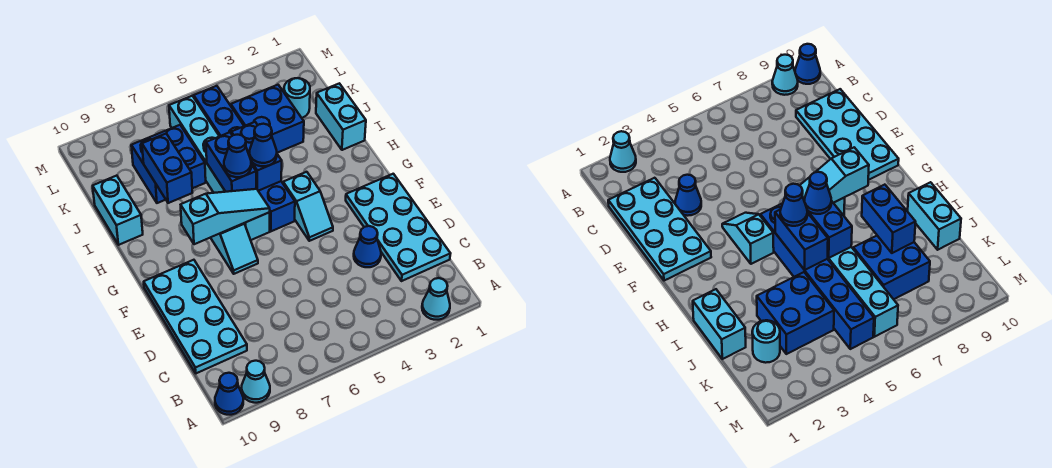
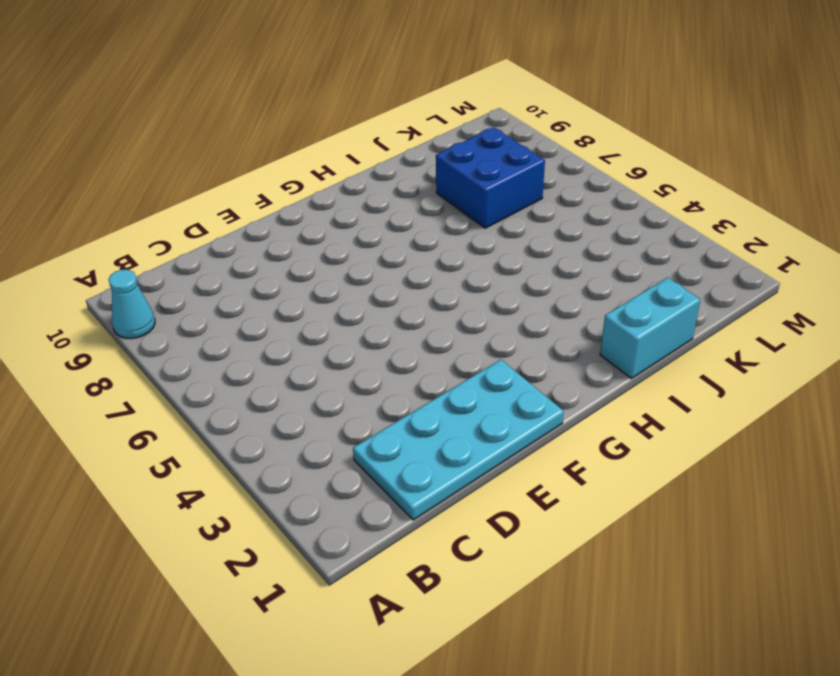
none -> cyan 1x1 cone [422,278,450,320]
none -> blue 1x1 cone [215,373,243,415]
none -> cyan 2x4 plate [144,260,247,373]

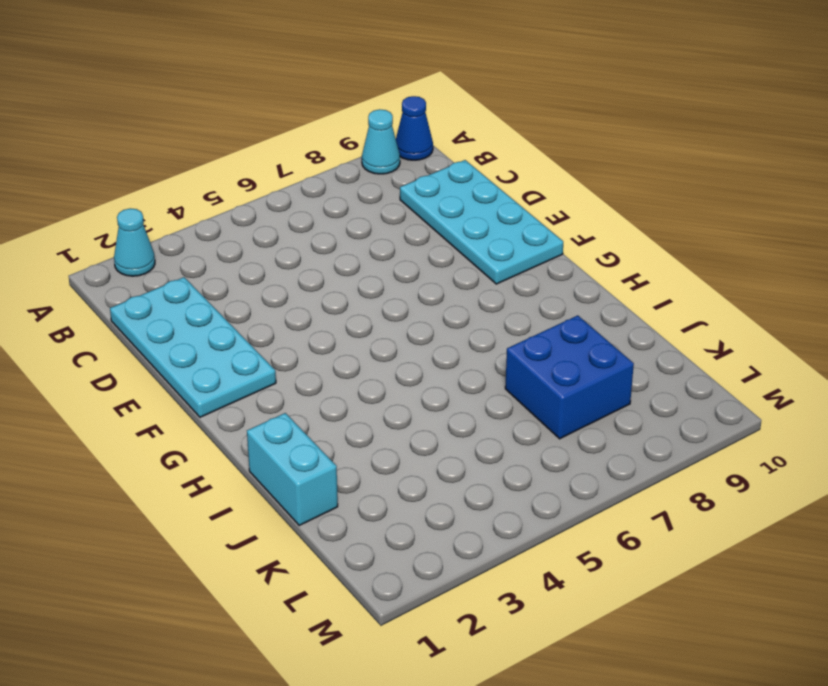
none -> blue 1x1 cone [354,226,381,267]
none -> cyan 1x2 slope [283,172,333,241]
none -> cyan 1x2 slope [211,223,258,274]

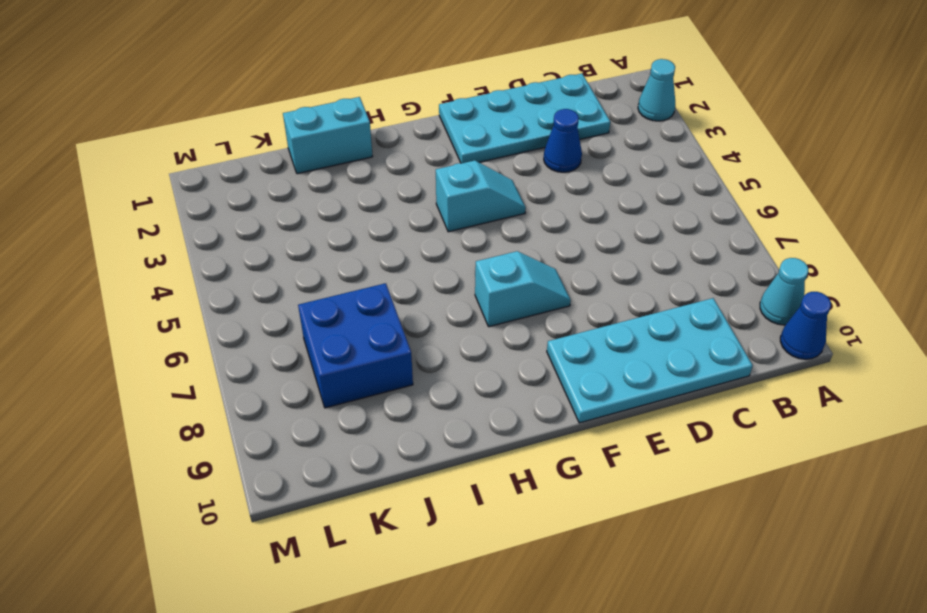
none -> blue 1x6 brick [194,86,295,231]
none -> cyan 1x6 brick [169,96,270,240]
none -> cyan 1x2 brick [93,176,143,245]

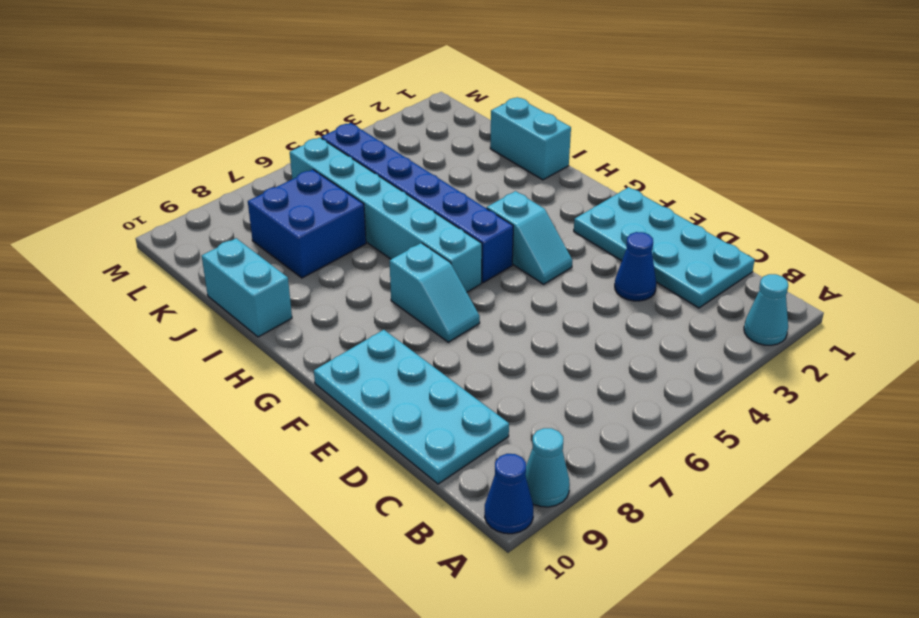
none -> blue 2x2 brick [231,85,304,153]
none -> cyan 1x1 round brick [284,78,310,118]
none -> cyan 1x3 slope [181,189,270,244]

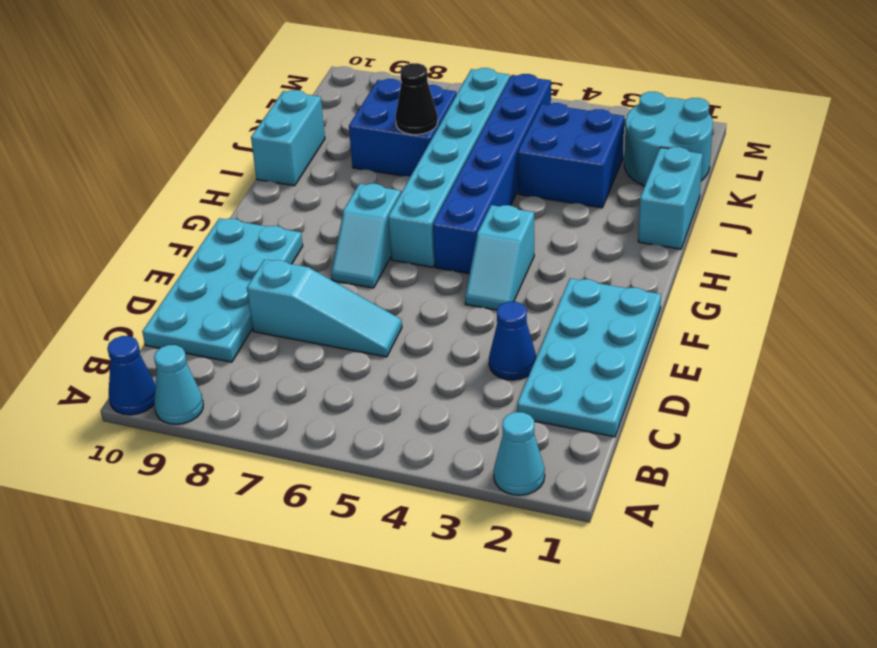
cyan 1x3 slope [247,259,402,357] -> cyan 1x3 slope moved to [181,189,270,244]
black 1x1 cone [395,63,438,135] -> none
cyan 2x2 round brick [624,92,713,186] -> cyan 1x1 round brick [284,78,310,118]
none -> blue 1x2 brick [231,122,282,191]
none -> blue 1x2 brick [206,132,256,192]
none -> blue 1x2 brick [142,134,192,203]

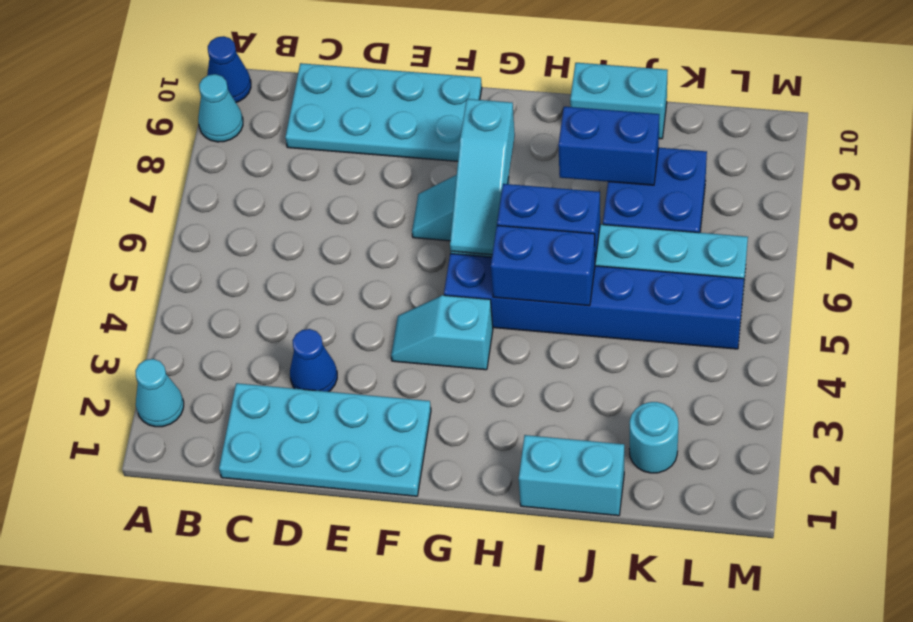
none -> blue 2x2 brick [231,85,304,153]
none -> blue 1x1 cone [250,124,277,166]
none -> blue 1x1 cone [224,135,251,177]

